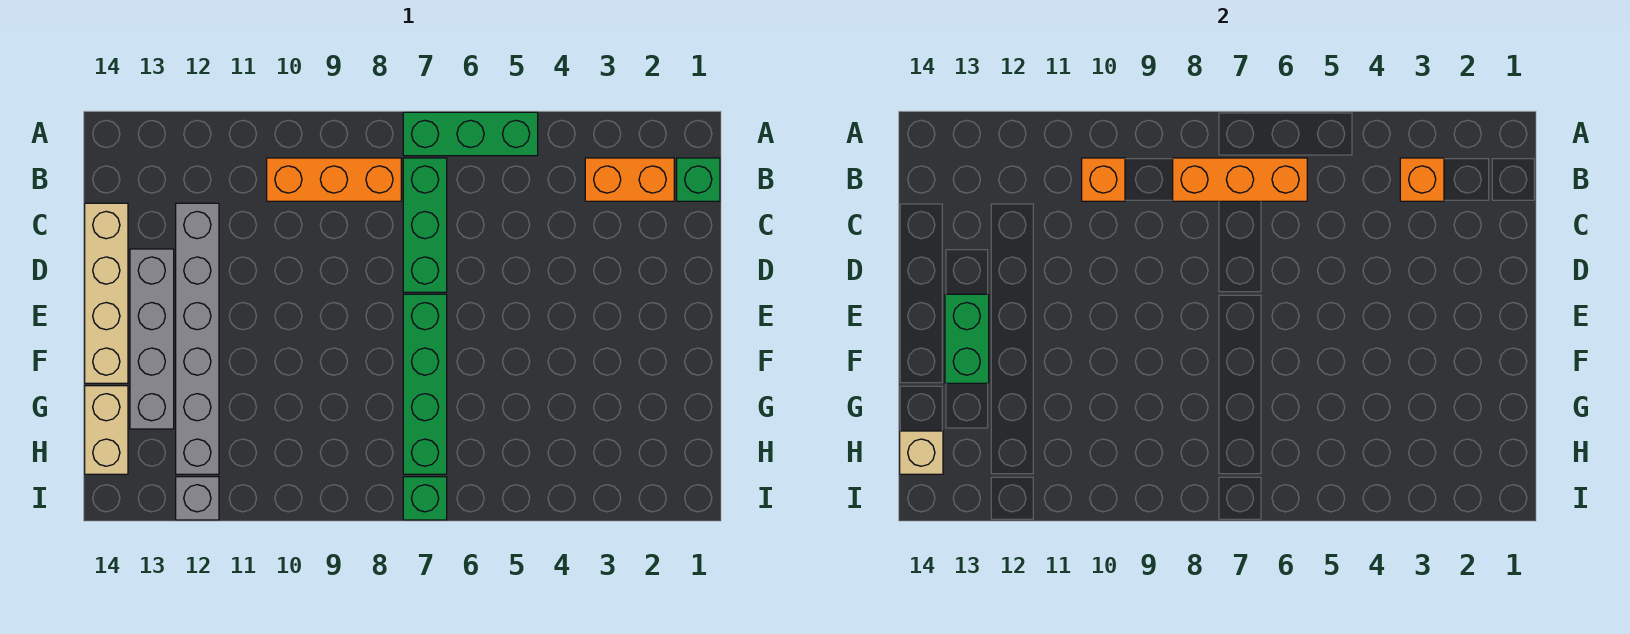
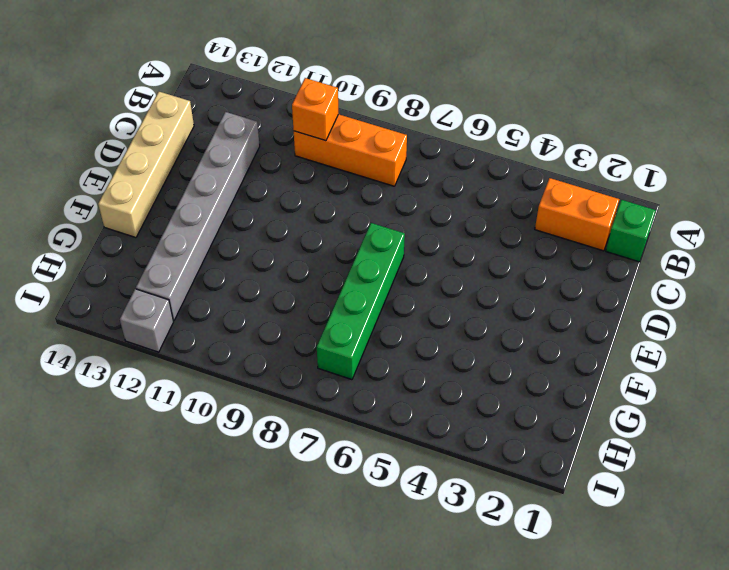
none -> green 1x3 brick [403,112,538,156]
none -> green 1x3 brick [403,158,447,292]
none -> grey 1x4 brick [130,249,174,429]

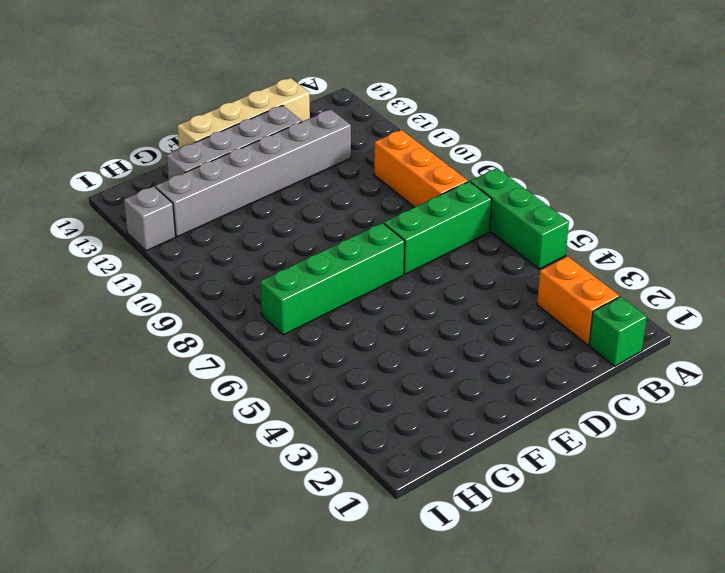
none -> tan 1x2 brick [85,386,128,474]
none -> green 1x1 brick [403,477,447,520]
none -> orange 1x1 brick [1400,158,1444,201]

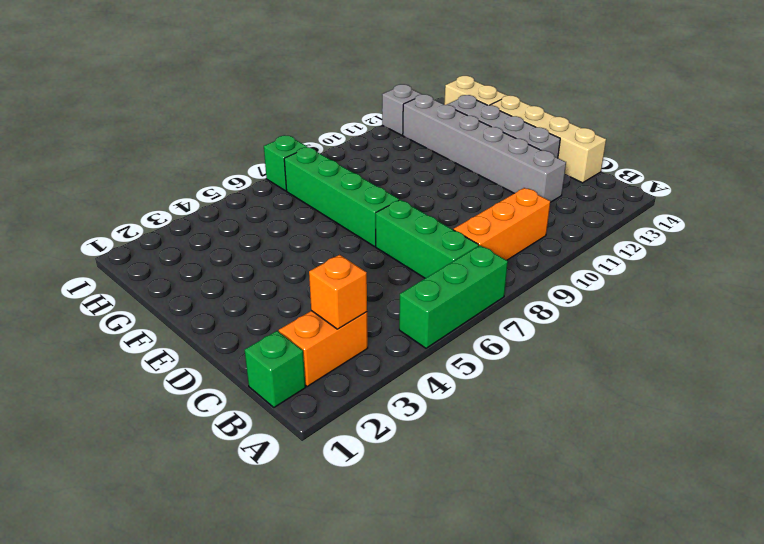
none -> orange 1x3 brick [1173,158,1307,201]
none -> orange 1x1 brick [1082,158,1125,201]
none -> green 1x2 brick [945,294,989,383]

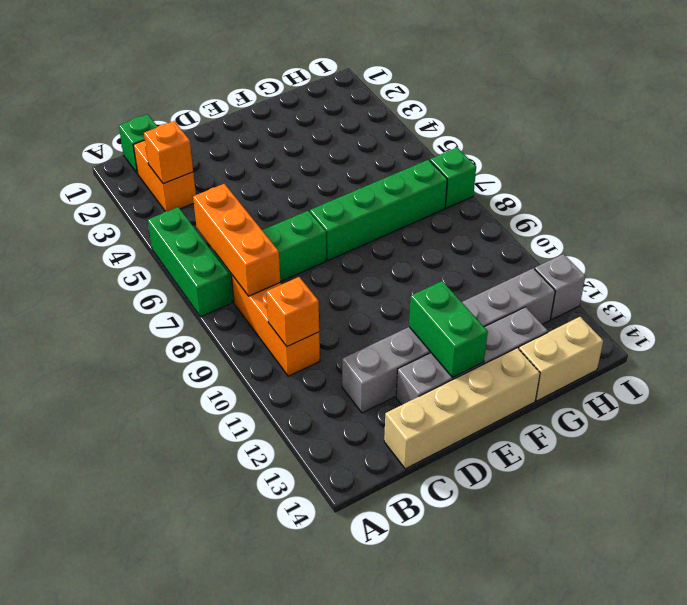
green 1x2 brick [409,281,488,378] -> green 1x2 brick turned to [945,294,989,383]
none -> tan 1x1 brick [900,431,943,474]

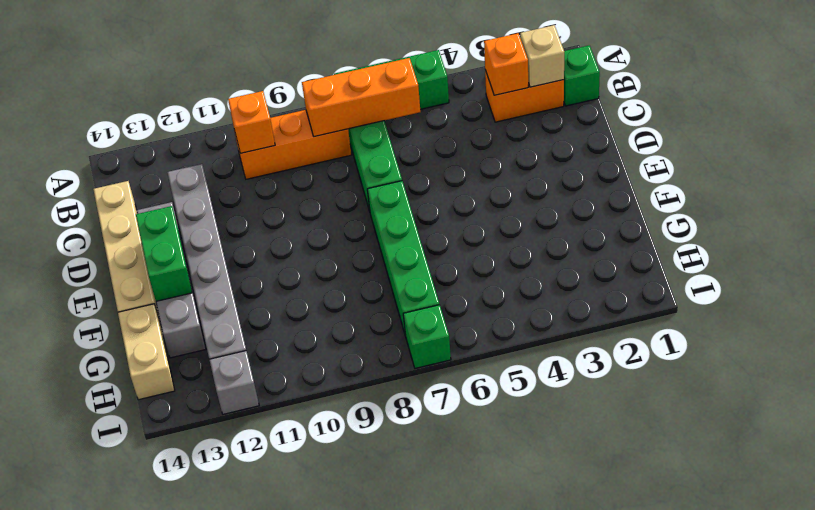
tan 1x1 brick [520,25,564,87] -> tan 1x1 brick moved to [900,431,943,474]

